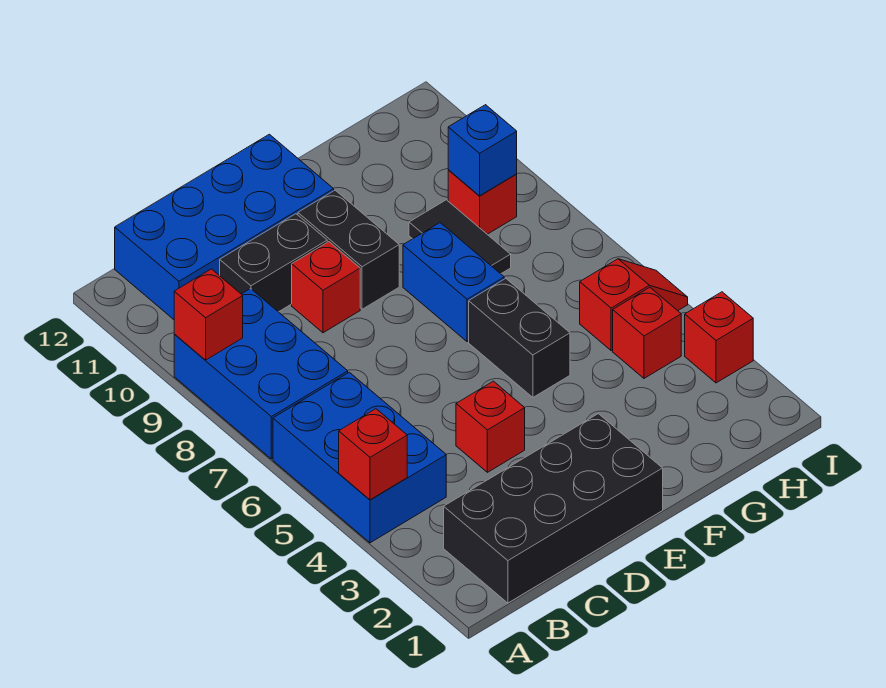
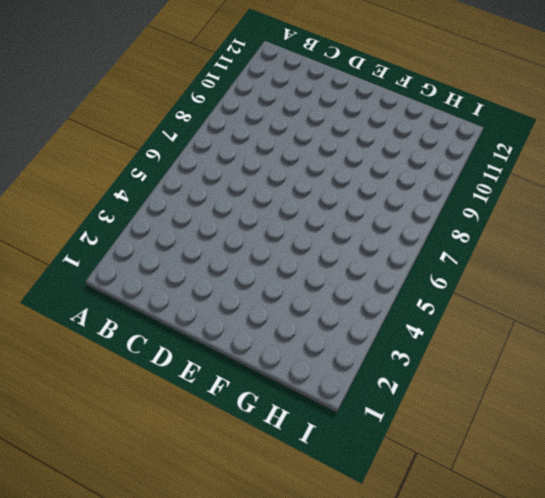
none -> blue 2x3 brick [273,372,446,543]
none -> blue 2x3 brick [174,289,348,459]
none -> black 2x4 brick [444,414,663,603]

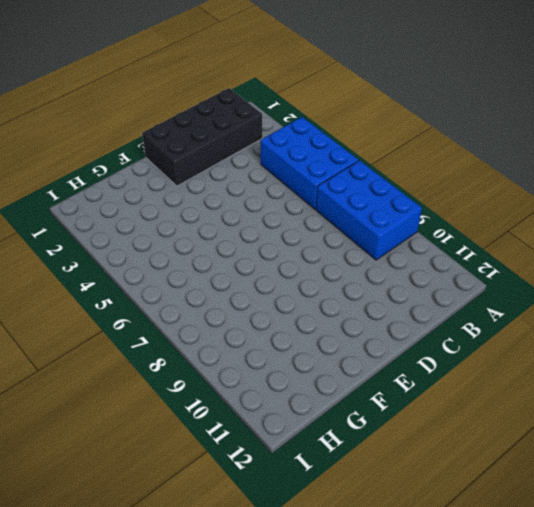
none -> blue 2x4 brick [115,134,334,319]
none -> black 1x2 brick [220,214,327,312]
none -> red 1x1 brick [456,381,525,472]

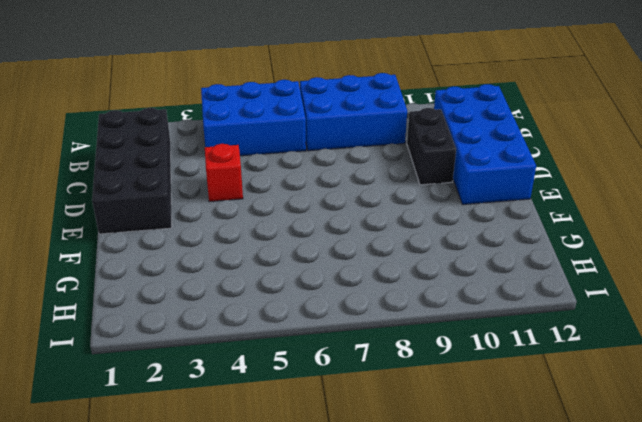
none -> red 1x1 brick [292,242,360,333]
none -> black 1x2 brick [298,190,399,309]
none -> black 1x2 brick [469,279,570,397]

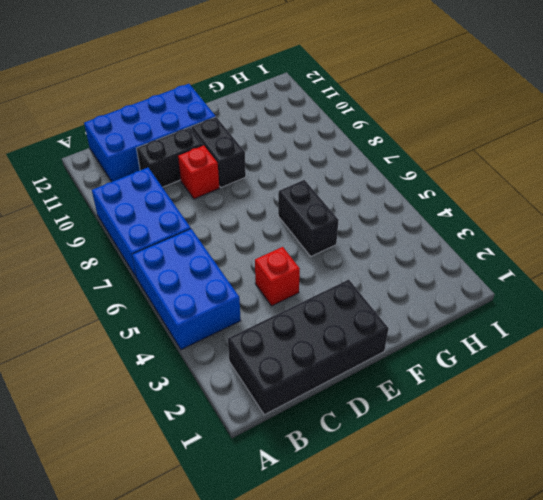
none -> blue 1x2 brick [403,223,504,342]
none -> black 1x2 tile [409,200,511,274]
none -> red 1x1 brick [613,287,681,378]

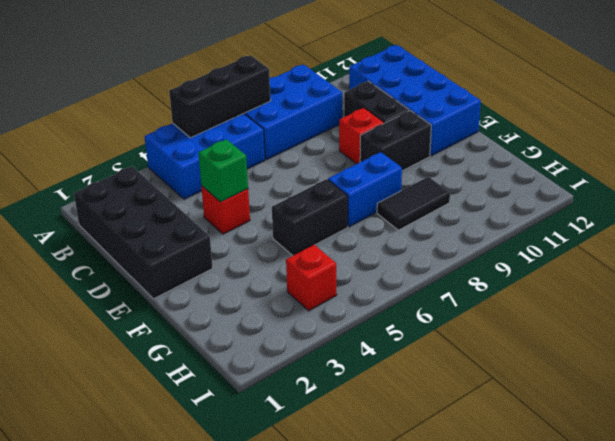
black 1x3 brick [169,55,271,138] -> none
green 1x1 brick [198,139,248,202] -> none
none -> red 1x2 slope [580,259,688,351]
none -> red 1x1 brick [448,170,517,234]
none -> red 1x1 brick [685,292,753,383]

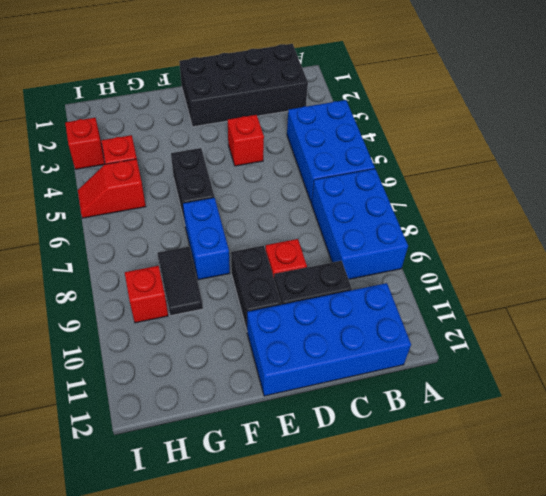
none -> red 1x1 brick [339,409,407,500]
none -> red 1x1 brick [174,269,243,360]
none -> blue 1x1 brick [448,105,517,196]

